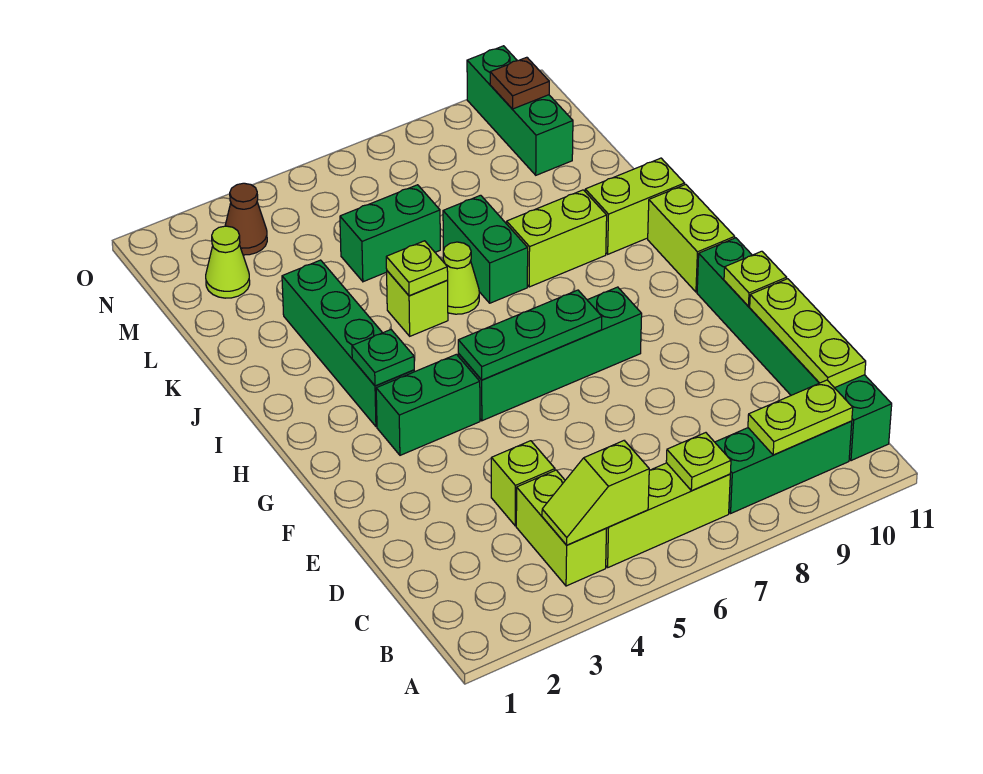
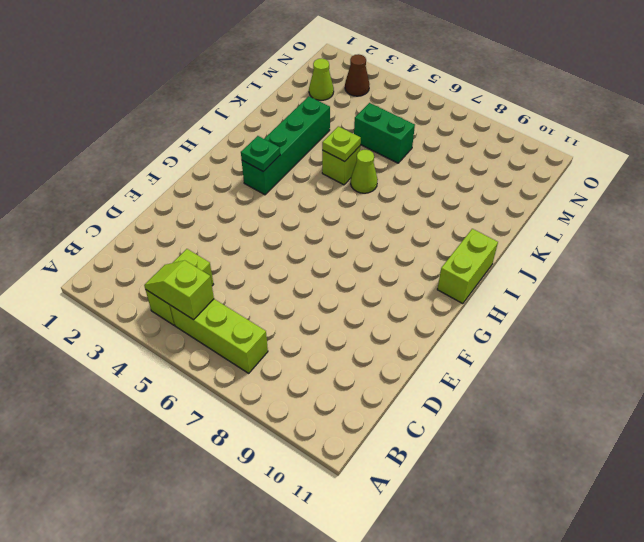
none -> green 1x3 brick [715,421,852,513]
none -> green 1x6 brick [697,238,892,461]
none -> lime 1x1 brick [491,441,555,526]

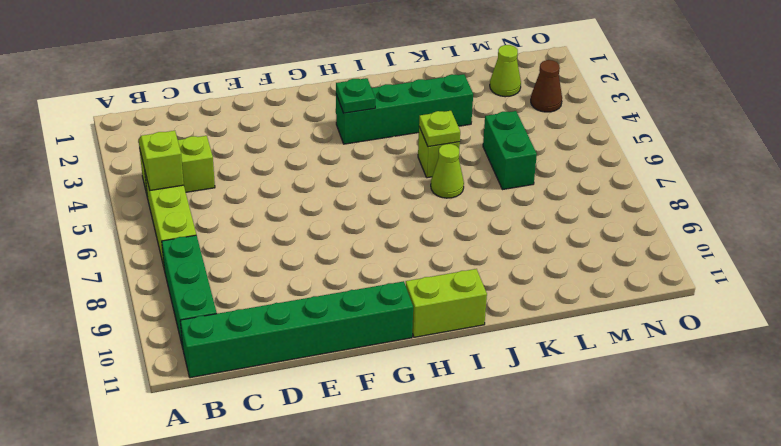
none -> lime 1x1 brick [491,441,555,526]
none -> green 1x2 brick [376,354,480,455]
none -> green 1x4 brick [458,287,642,421]

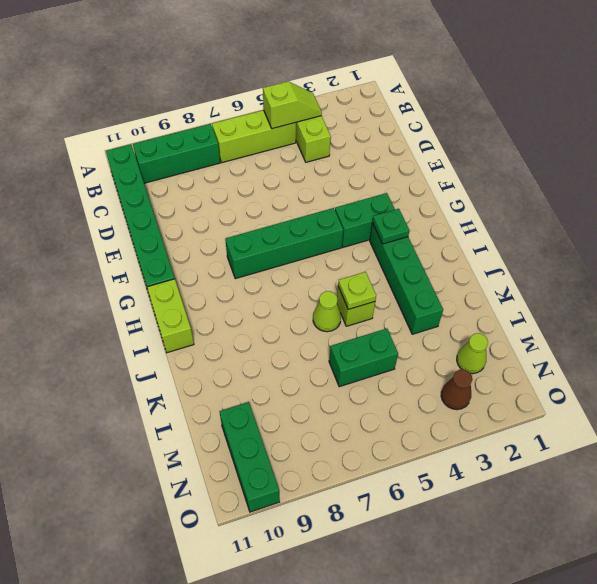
none -> lime 1x1 brick [491,441,555,526]
none -> green 1x2 brick [443,195,528,303]
none -> lime 1x2 brick [507,190,607,287]

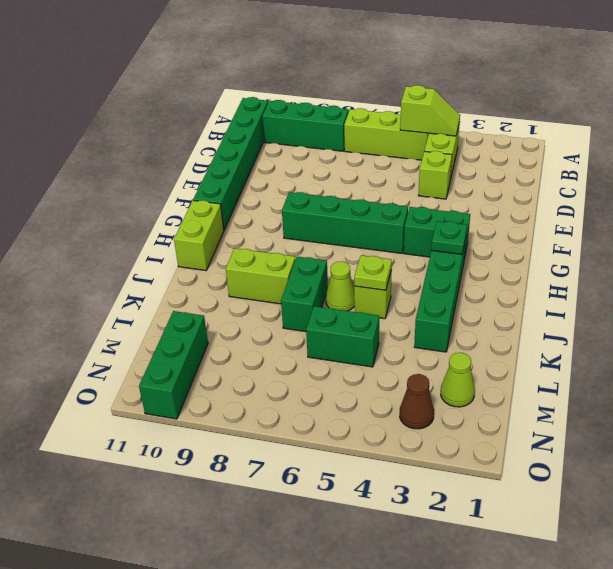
none -> lime 1x2 brick [585,158,685,254]
none -> lime 1x1 plate [666,433,731,491]
none -> lime 1x2 plate [748,380,853,455]

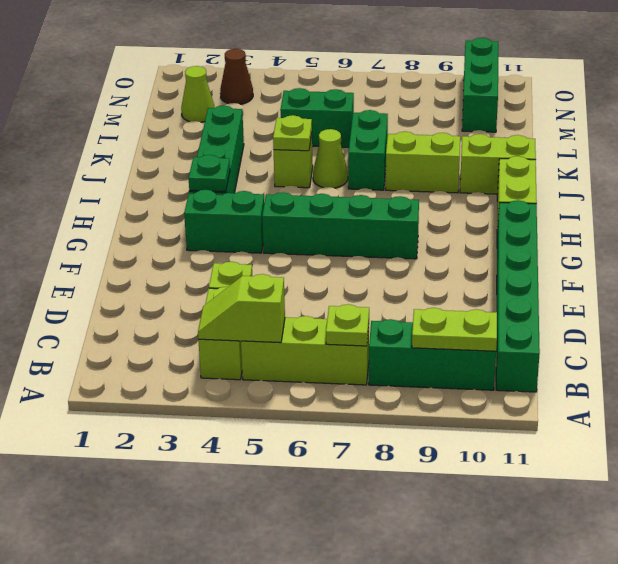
none -> lime 1x3 plate [750,279,866,388]
none -> lime 1x1 plate [724,251,787,306]
none -> green 1x3 plate [458,290,602,380]

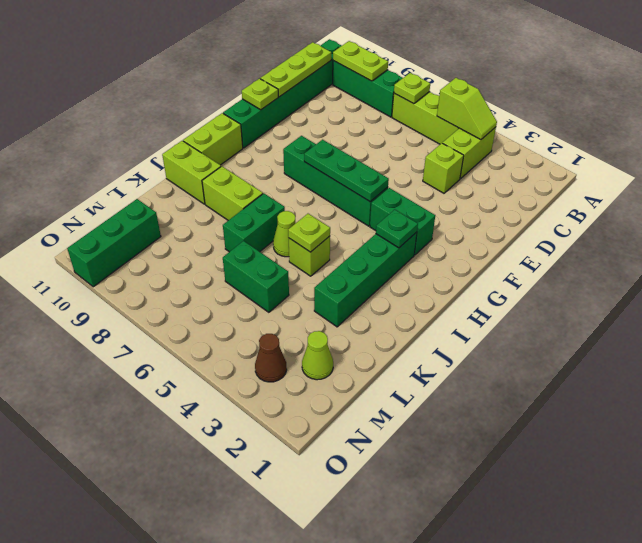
none -> brown 1x1 plate [490,57,549,109]

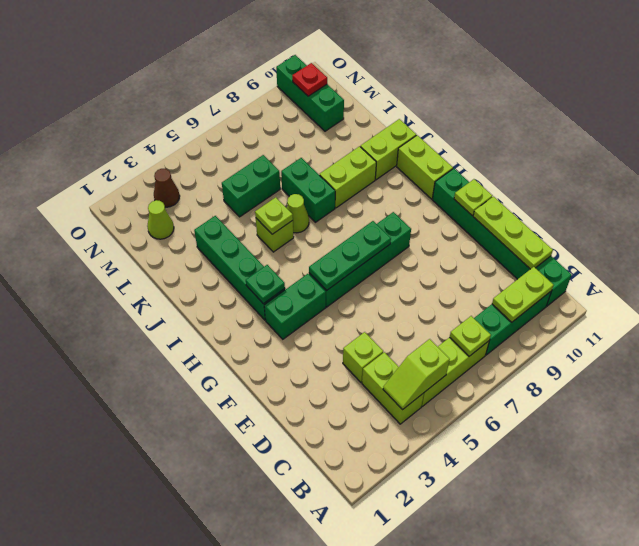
red 1x1 plate [292,63,327,96] -> brown 1x1 plate [490,57,549,109]

